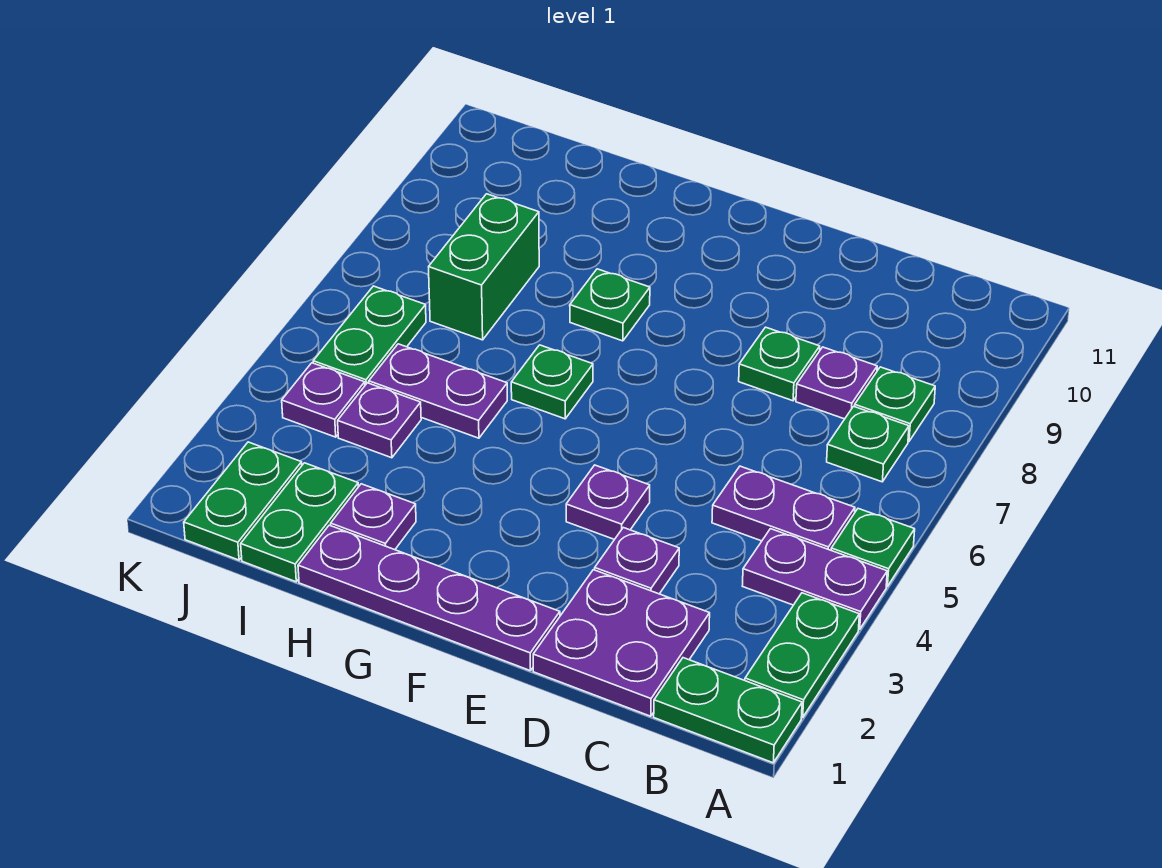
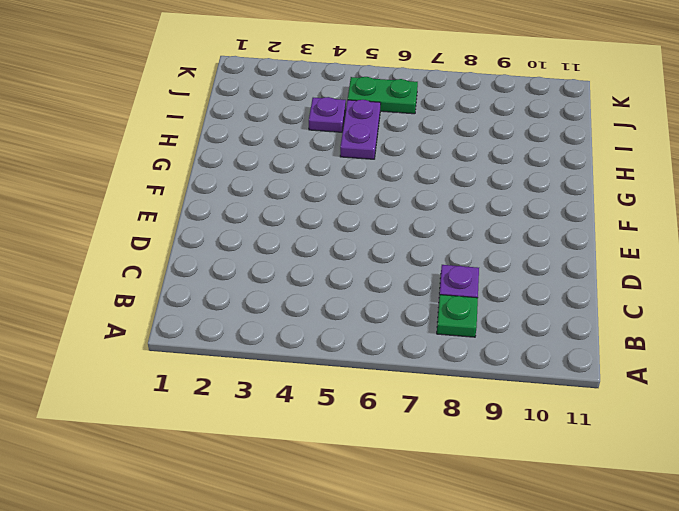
none -> green 1x2 plate [654,658,802,763]
none -> green 1x2 plate [745,593,859,717]
none -> purple 1x2 plate [743,529,887,629]

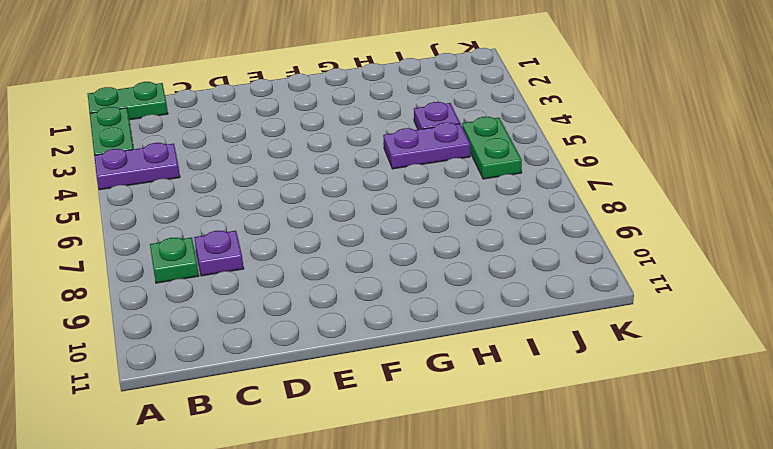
none -> green 1x1 plate [831,509,915,586]
none -> purple 1x2 plate [712,466,855,550]
none -> green 1x1 plate [827,406,909,482]

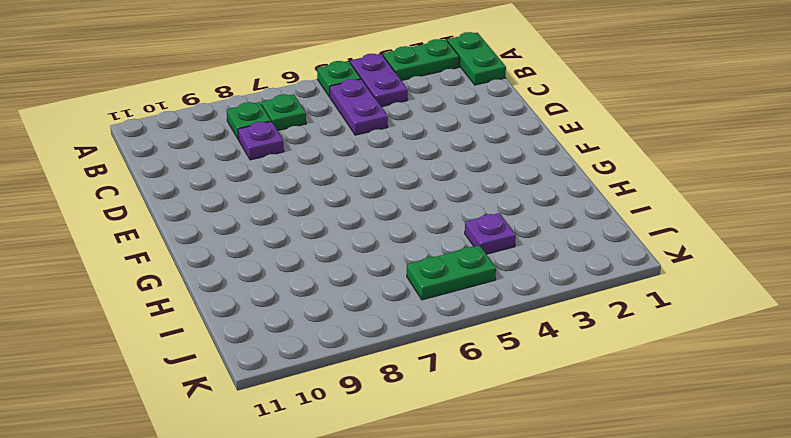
none -> purple 2x2 plate [533,570,710,716]
none -> purple 1x1 plate [595,528,679,594]
none -> green 1x1 plate [739,327,820,401]

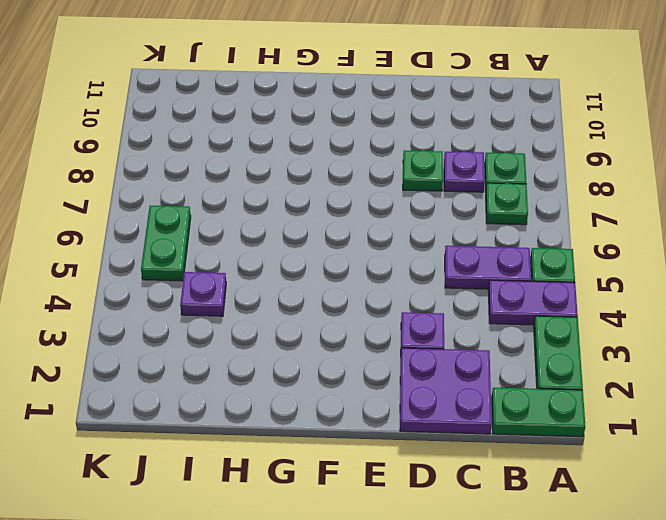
none -> purple 1x4 plate [298,525,560,671]
none -> purple 1x1 plate [566,465,650,539]
none -> green 1x1 plate [511,345,593,419]

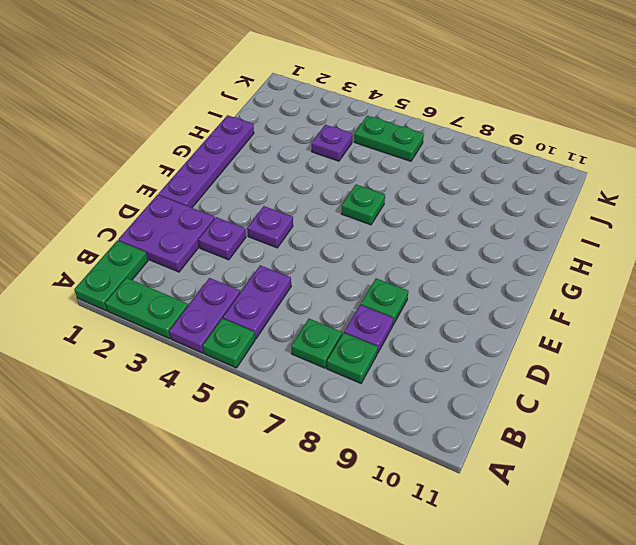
none -> green 1x1 plate [570,269,650,341]
none -> purple 1x1 plate [331,484,416,550]
none -> purple 1x2 plate [369,344,507,438]

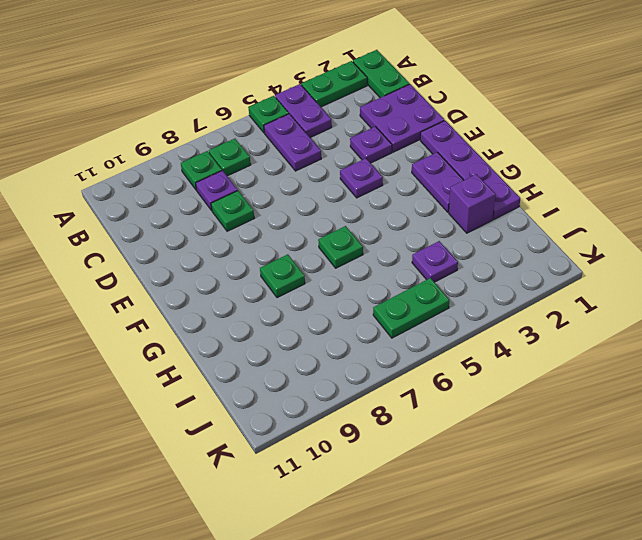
purple 1x2 plate [412,152,463,212] -> purple 1x2 plate moved to [369,344,507,438]
purple 1x1 brick [449,174,495,233] -> purple 1x1 plate [331,484,416,550]
none -> green 1x2 plate [241,463,358,582]
none -> green 1x2 brick [429,194,539,340]
none -> green 1x2 plate [184,442,302,560]

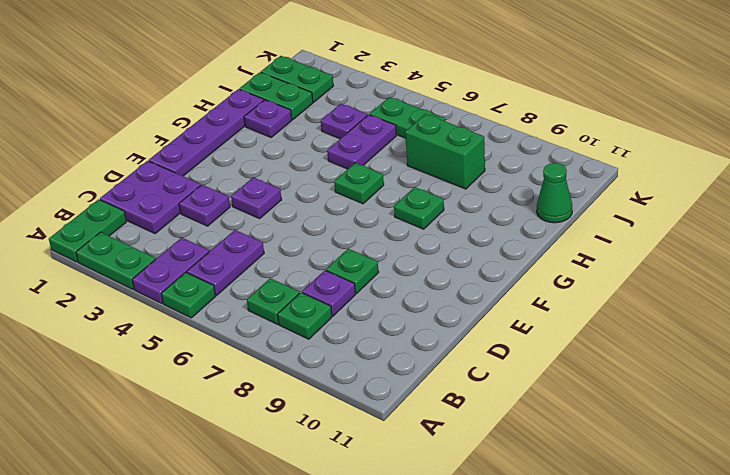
green 1x1 cone [537,163,572,223] -> none
none -> purple 1x1 plate [282,363,365,437]

